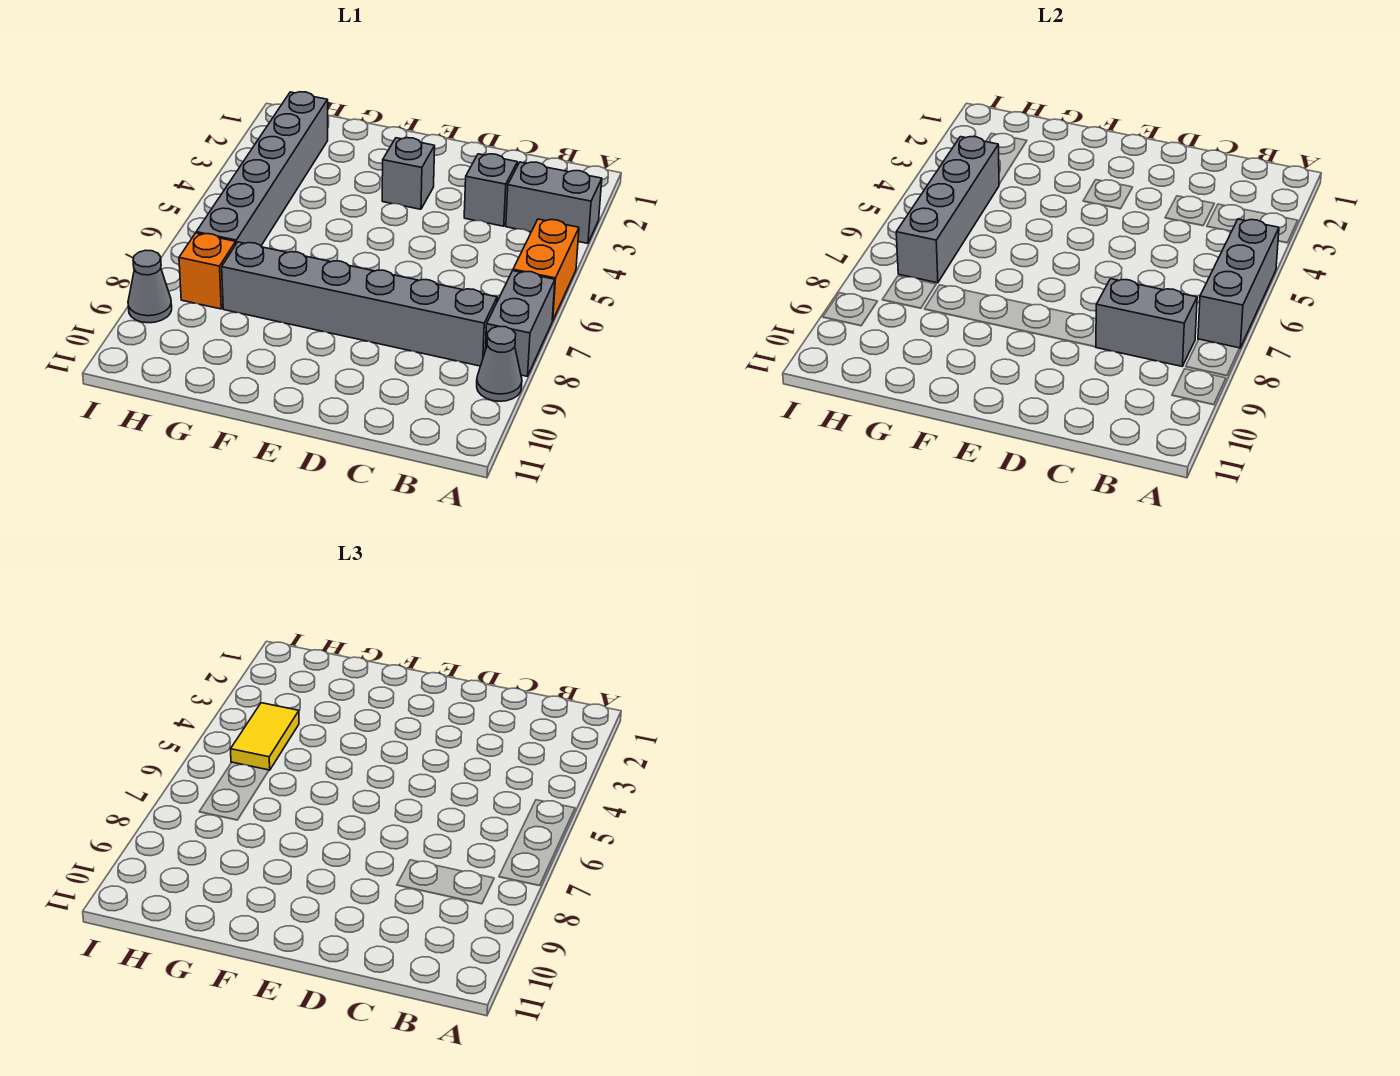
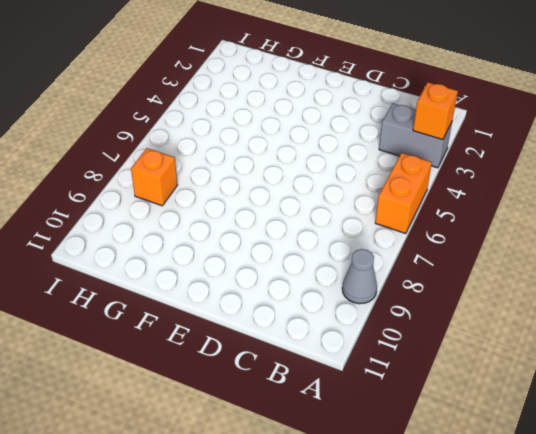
orange 1x1 brick [413,82,458,140] -> none
none -> grey 1x2 brick [485,271,555,376]
none -> grey 1x6 brick [222,242,497,366]
none -> grey 1x1 brick [464,154,517,226]

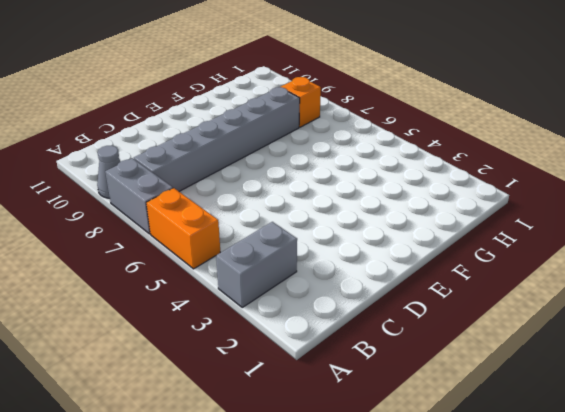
none -> grey 1x1 brick [464,154,517,226]
none -> grey 1x1 brick [382,138,435,209]
none -> grey 1x6 brick [196,92,328,246]

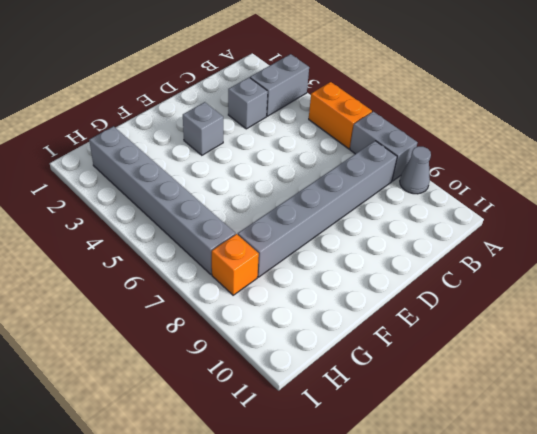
none -> grey 1x1 cone [128,250,172,323]
none -> grey 1x3 brick [1198,219,1279,348]
none -> grey 1x2 brick [1096,279,1197,366]

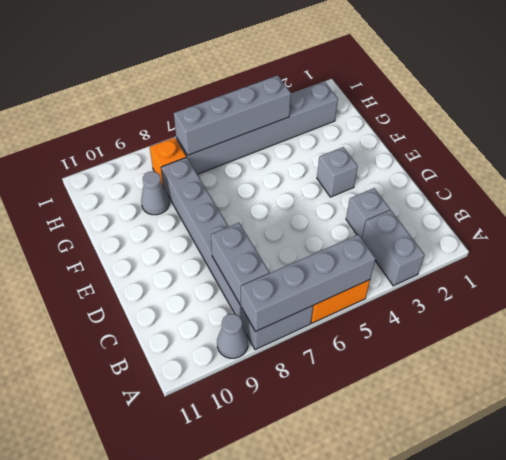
grey 1x4 brick [241,235,376,332] -> grey 1x3 brick [1198,219,1279,348]
grey 1x1 cone [141,171,169,215] -> grey 1x1 cone moved to [128,250,172,323]
none -> yellow 1x2 tile [231,703,299,770]

